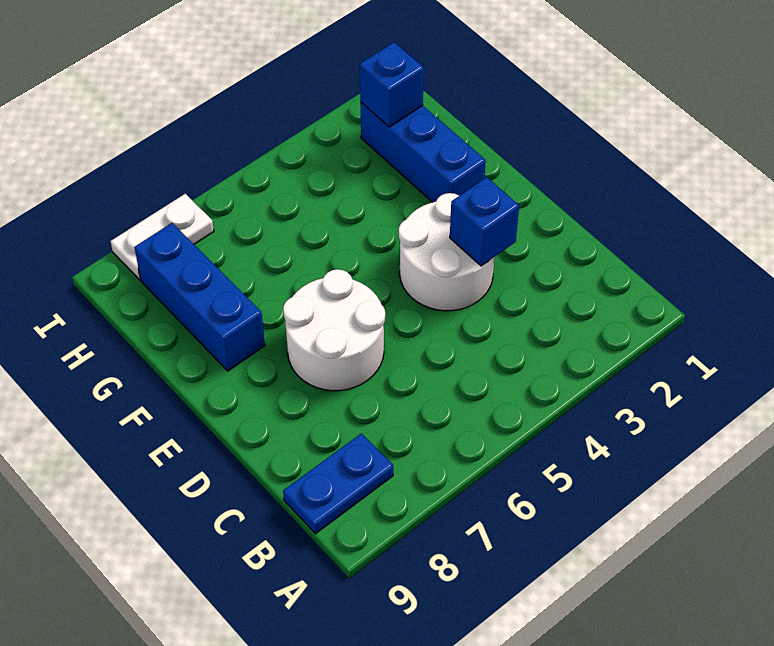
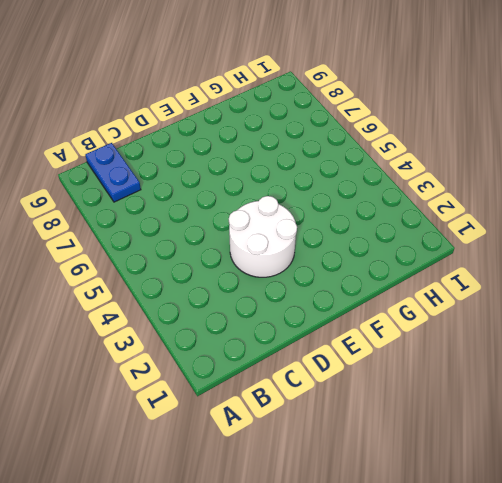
none -> white 2x2 round brick [283,269,385,391]
none -> blue 1x3 brick [360,102,486,202]

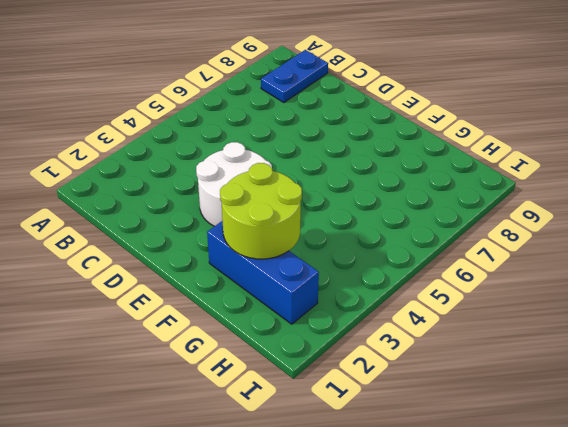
lime 2x2 round brick [220,163,302,259] -> none
none -> white 2x2 round brick [283,269,385,391]
none -> blue 1x3 brick [135,223,265,371]

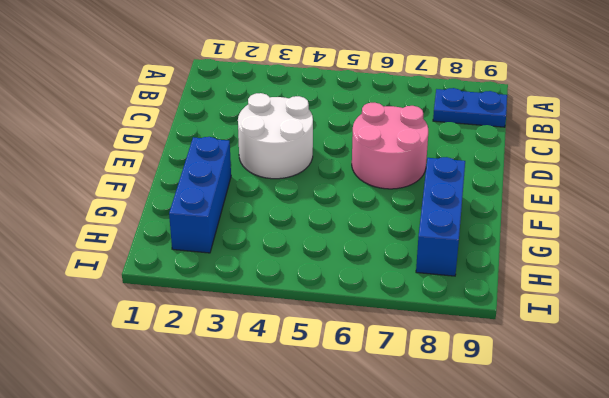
pink 2x2 round brick [352,103,428,189] -> white 2x2 round brick [283,269,385,391]
none -> white 1x2 plate [111,194,214,280]
none -> blue 1x1 brick [450,177,519,266]

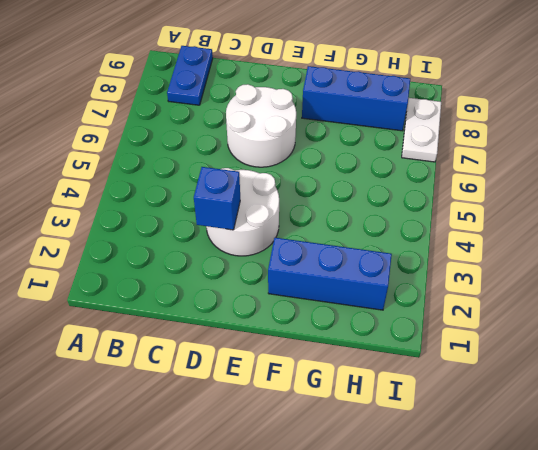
none -> blue 1x1 brick [360,42,424,127]

